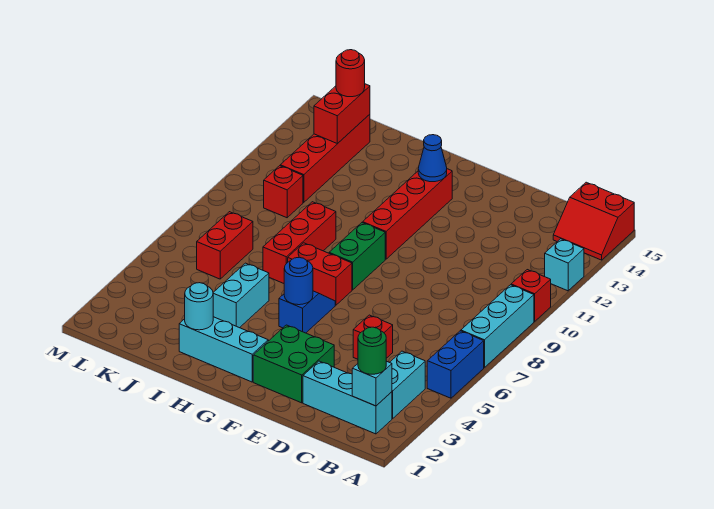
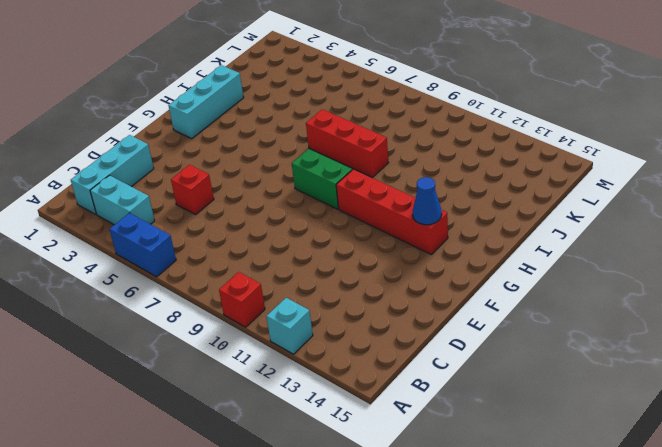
none -> cyan 1x3 brick [461,285,534,368]
none -> red 2x2 slope [553,182,634,260]
none -> green 2x2 brick [253,325,334,403]

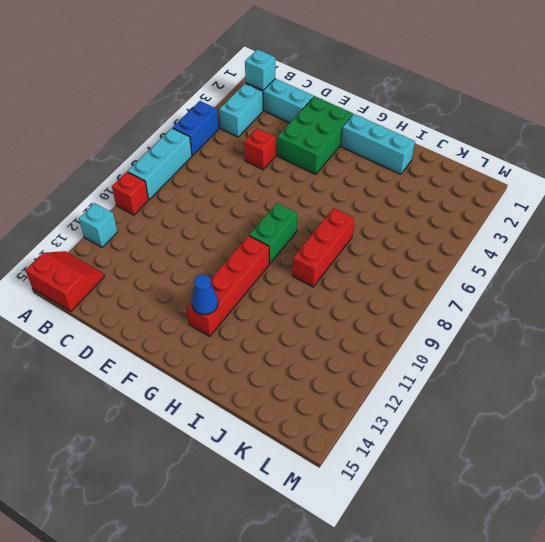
green 2x3 brick [277,96,353,174] -> green 2x2 brick [253,325,334,403]
none -> blue 1x2 slope [279,291,335,333]
none -> red 1x2 brick [288,243,352,305]
none -> cyan 1x2 brick [213,263,269,328]

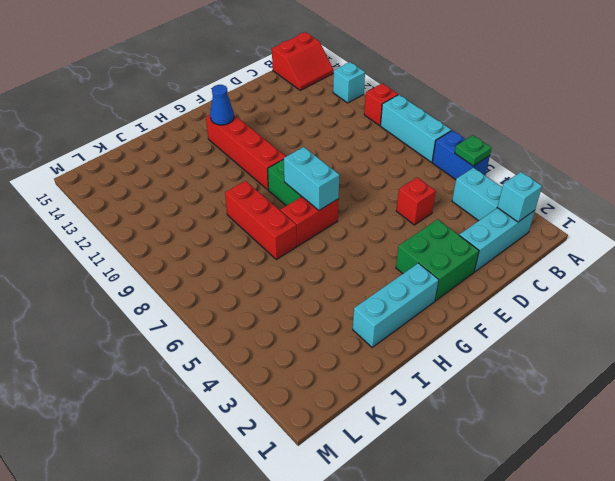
green 1x1 plate [455,135,492,166] -> none
cyan 1x2 brick [284,147,339,210] -> cyan 1x2 brick moved to [213,263,269,328]
none -> blue 1x2 slope [279,291,335,333]
none -> red 1x2 brick [197,212,253,279]
none -> red 1x1 brick [264,166,303,218]

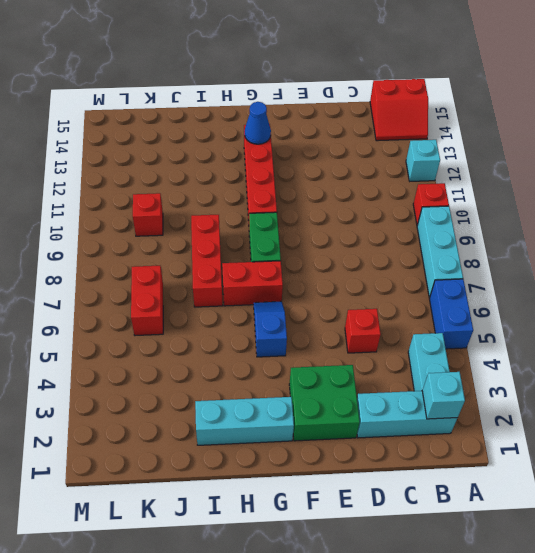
none -> cyan 1x2 brick [213,263,269,328]
none -> red 1x4 brick [280,114,370,202]
none -> blue 1x1 round brick [284,257,313,305]

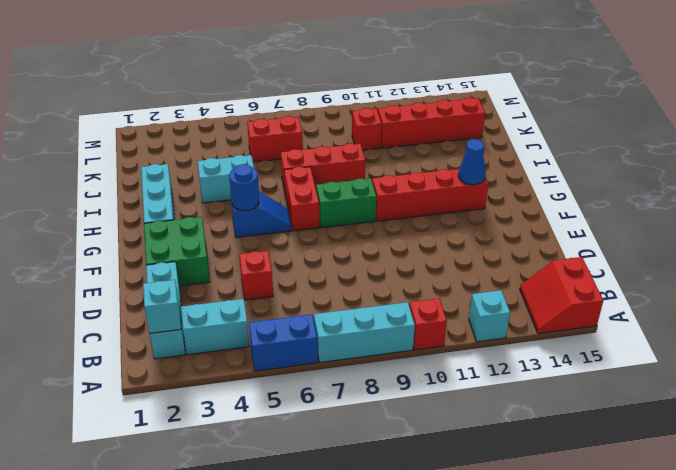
none -> cyan 1x1 round brick [185,283,213,330]
none -> red 1x2 brick [314,84,370,144]
none -> green 1x1 round brick [358,327,386,374]

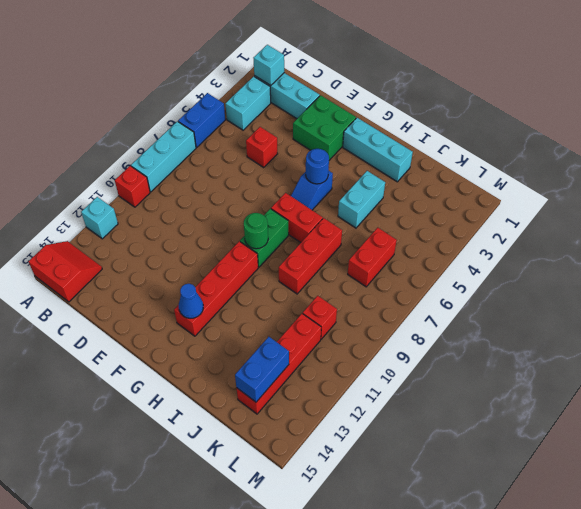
green 1x1 round brick [244,213,268,249] -> green 1x1 round brick moved to [358,327,386,374]
blue 1x2 brick [235,337,289,402] -> red 1x2 brick [314,84,370,144]
none -> cyan 1x1 round brick [185,283,213,330]
none -> red 1x1 round brick [336,50,365,97]

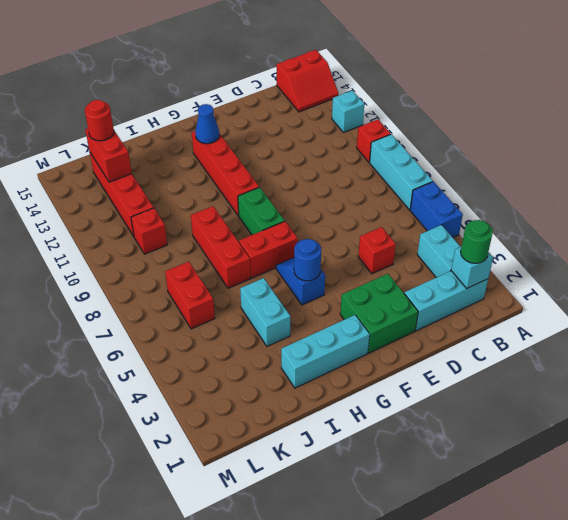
none -> cyan 1x1 round brick [185,283,213,330]

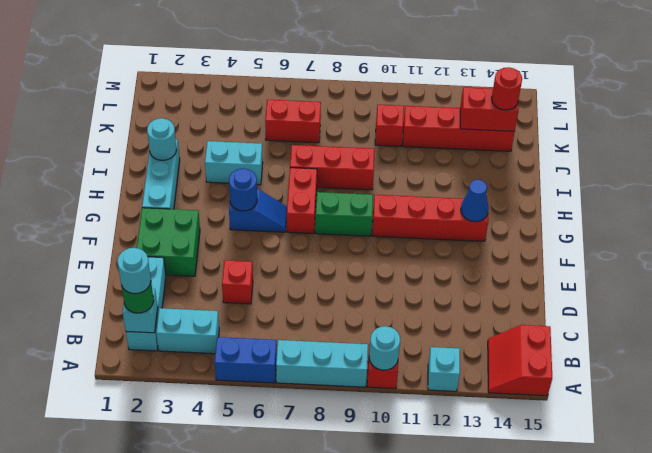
cyan 1x1 round brick [369,326,400,370] -> none
cyan 1x1 round brick [118,248,151,294] -> none

